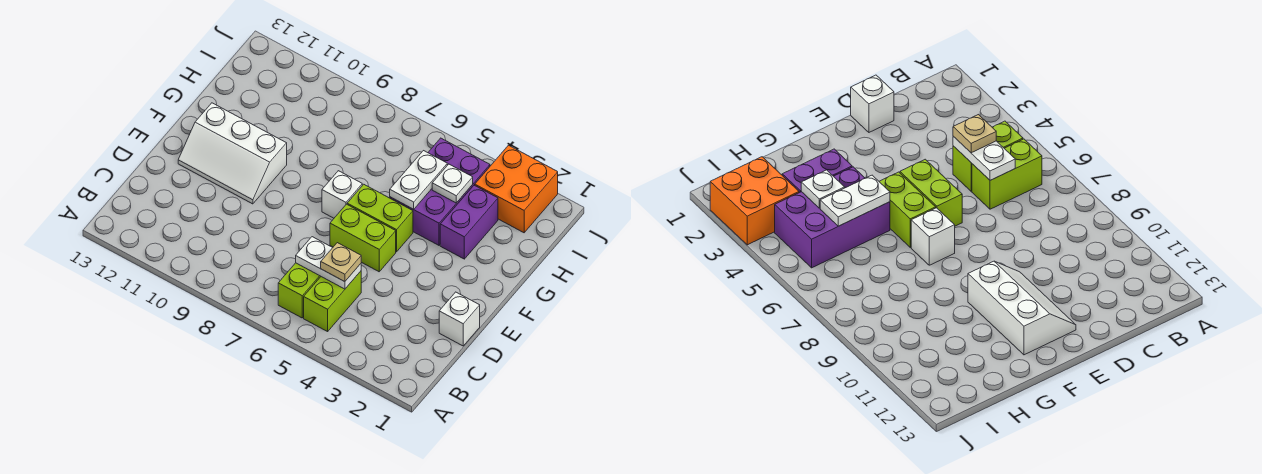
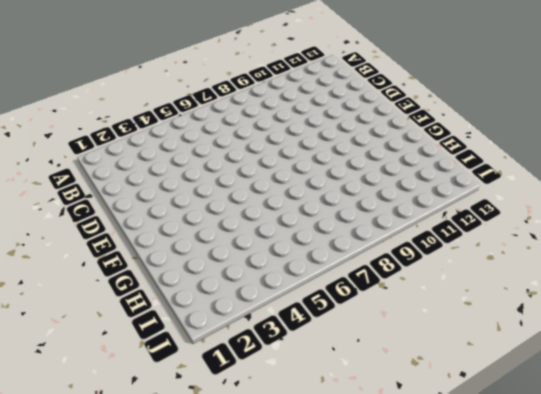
none -> lime 1x2 brick [304,271,361,332]
none -> lime 1x2 brick [278,263,321,318]
none -> white 1x1 brick [439,292,480,346]

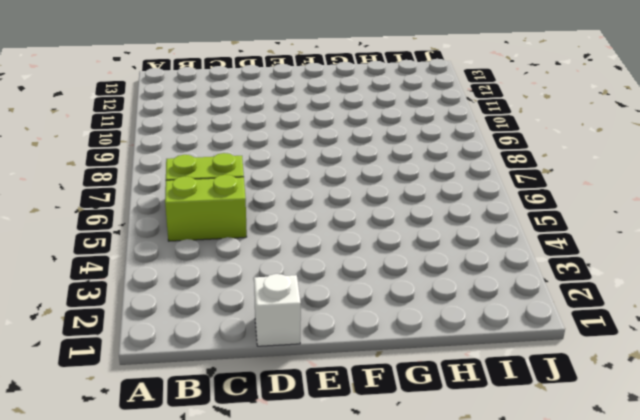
none -> lime 1x2 brick [330,204,396,272]
none -> white 2x3 slope [178,103,287,204]
none -> lime 1x2 brick [347,184,413,252]

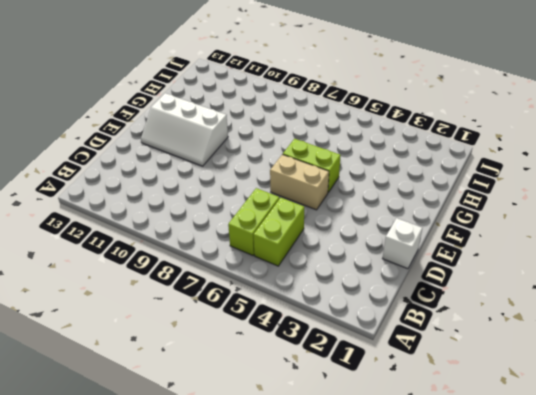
tan 1x2 brick [270,154,329,210] -> lime 1x2 brick [330,204,396,272]
none -> white 1x1 brick [322,171,362,218]
none -> purple 1x2 brick [440,185,498,259]
none -> purple 2x3 brick [390,138,490,245]

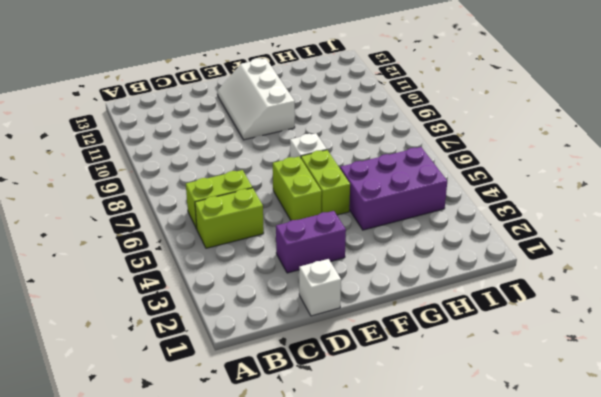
purple 1x2 brick [276,211,346,273] -> purple 1x2 brick moved to [440,185,498,259]
none -> orange 2x2 brick [475,145,558,233]
none -> white 1x2 plate [296,237,361,289]
none -> white 1x2 plate [390,151,447,209]

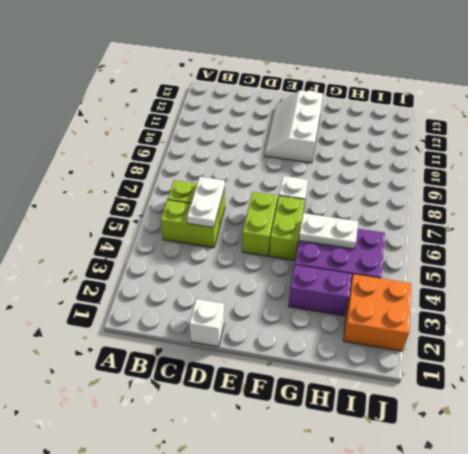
none -> white 1x1 plate [432,164,473,203]
none -> tan 1x1 plate [321,243,361,282]

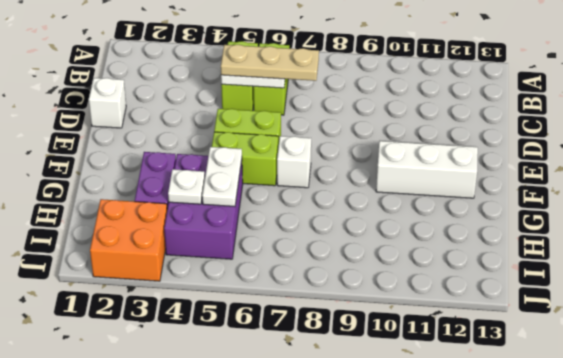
tan 1x3 plate [221,45,319,81] -> tan 1x1 plate [321,243,361,282]

